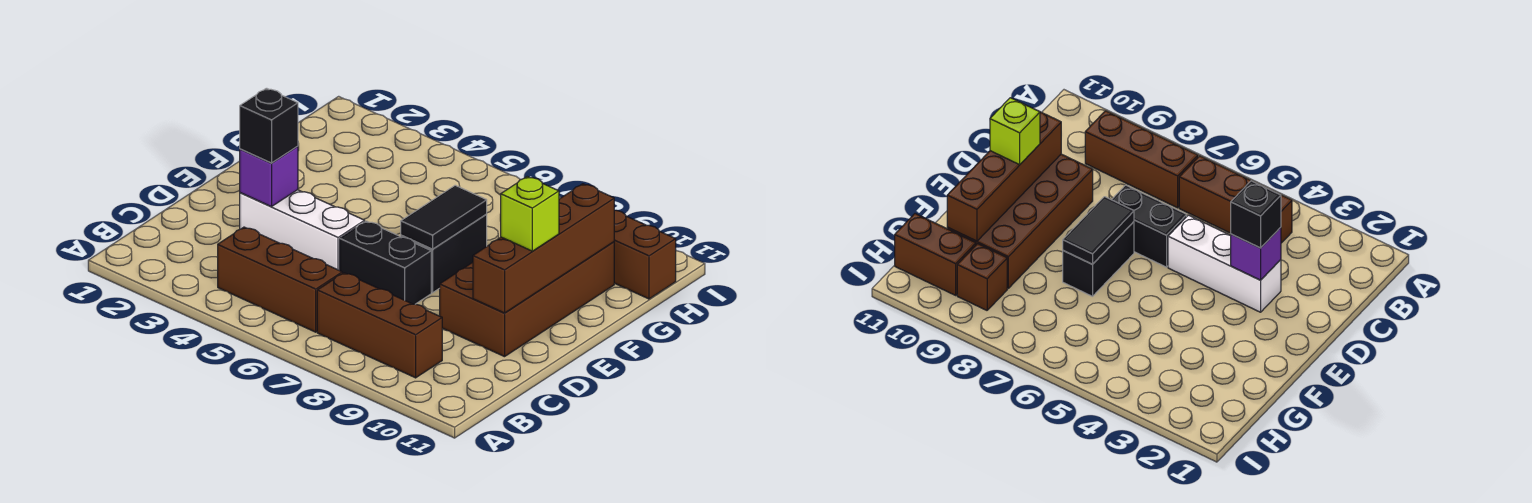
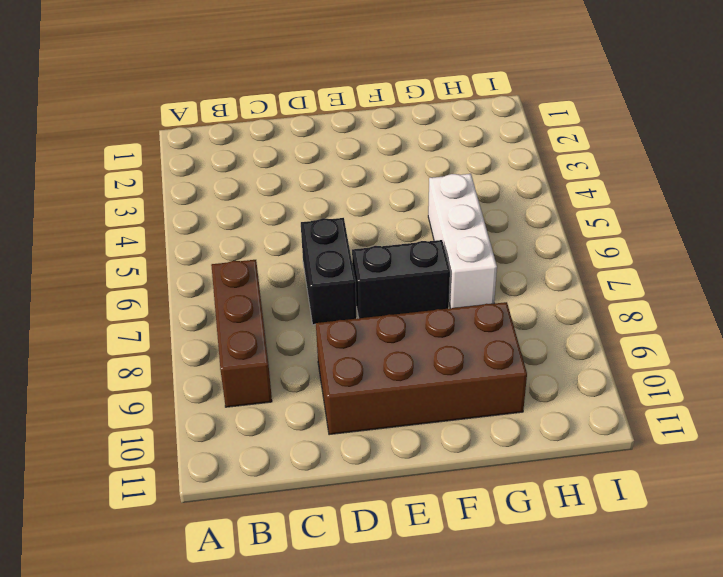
white 1x3 brick [428,174,497,308] -> white 1x3 brick moved to [240,190,365,270]
none -> brown 1x3 brick [218,227,342,332]
none -> brown 1x1 brick [957,244,1007,310]
none -> brown 1x2 brick [614,210,676,299]

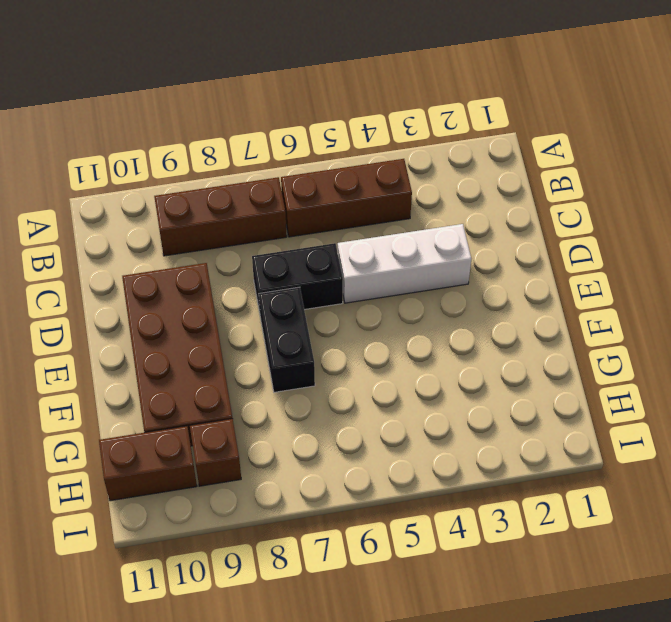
none -> purple 1x1 brick [240,146,298,207]
none -> brown 1x4 brick [473,184,614,313]
none -> black 1x2 tile [401,185,487,249]

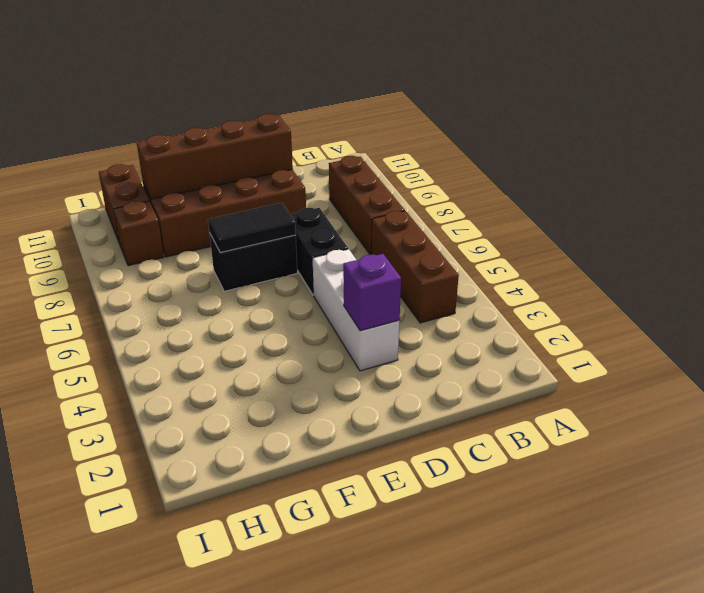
none -> black 1x1 brick [240,88,298,163]
none -> lime 1x1 brick [501,177,559,251]

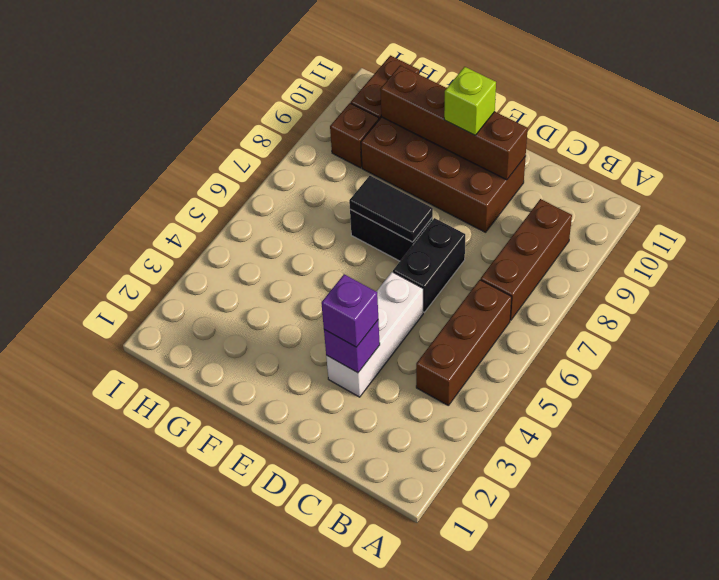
purple 1x1 brick [321,274,378,347] -> black 1x1 brick [240,88,298,163]

